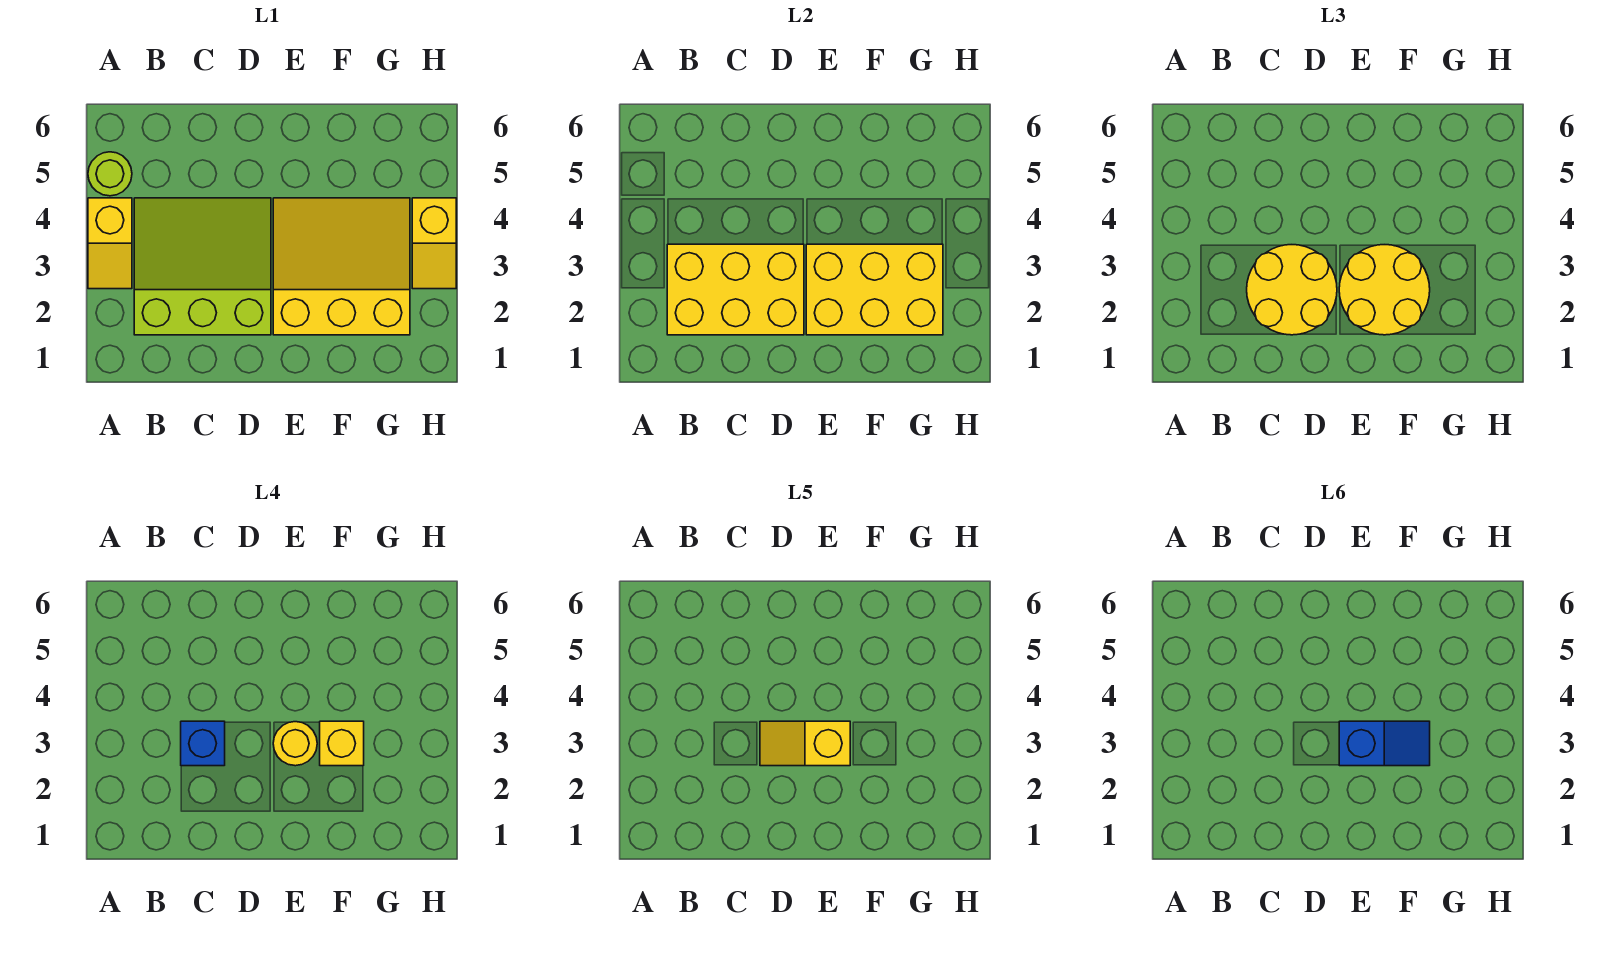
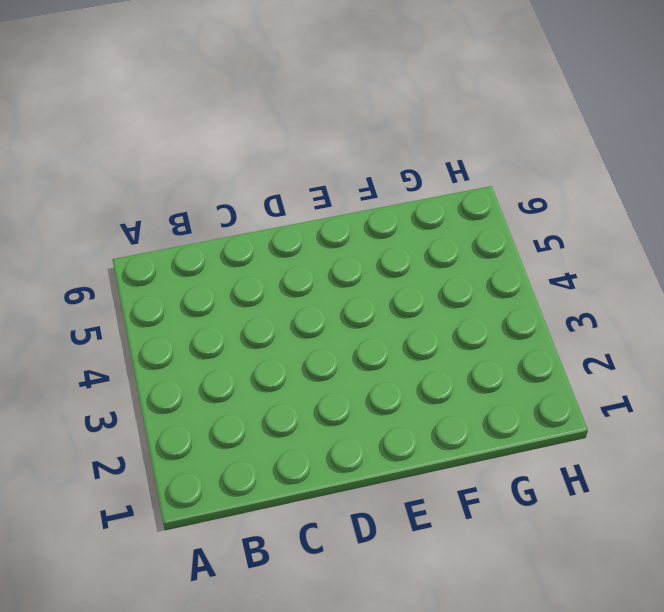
none -> yellow 1x2 slope [88,198,132,289]
none -> lime 1x1 round brick [88,152,132,196]
none -> lime 3x3 slope [134,198,271,335]

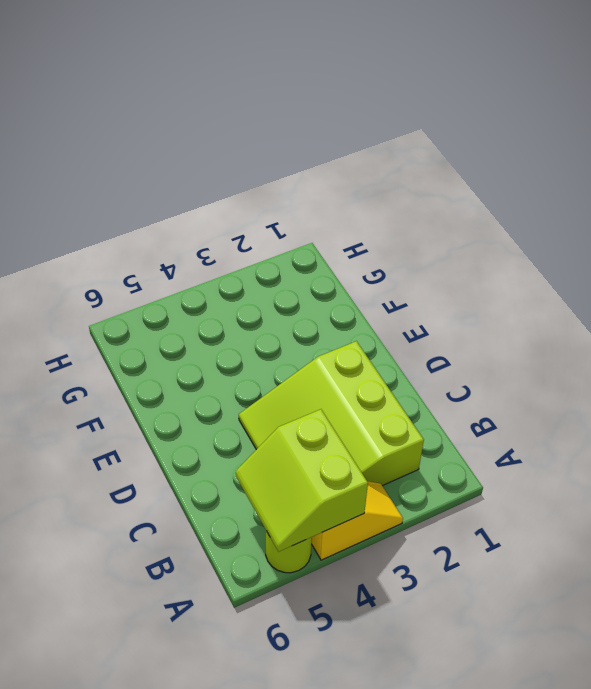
lime 2x2 slope [236,409,368,552] -> none
none -> yellow 3x3 slope [273,198,410,335]
none -> yellow 1x2 slope [412,198,456,289]
none -> yellow 2x3 brick [667,244,804,335]

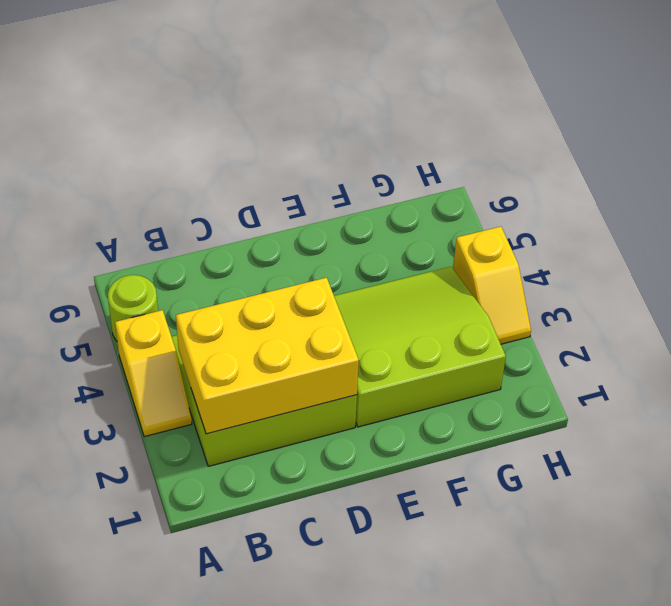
lime 3x3 slope [334,267,506,427] -> yellow 3x3 slope [273,198,410,335]
none -> yellow 2x3 brick [806,244,943,335]
none -> yellow 2x2 round brick [1247,245,1337,335]
none -> yellow 2x2 round brick [1339,245,1430,335]

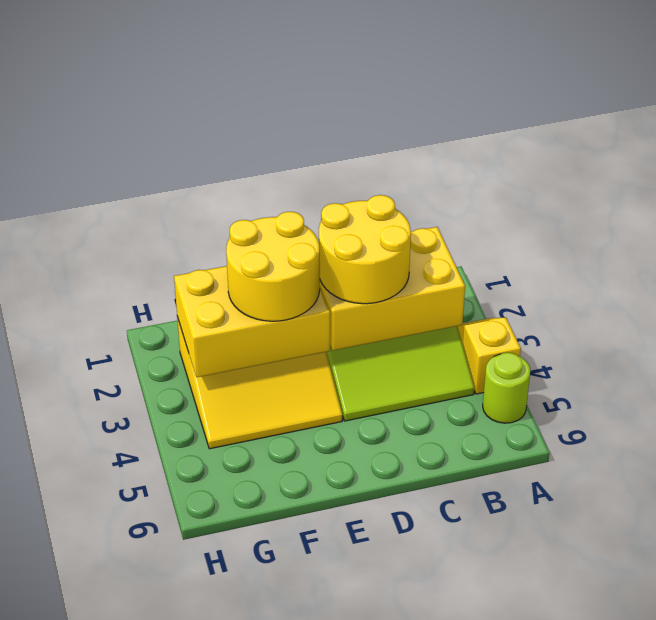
none -> yellow 1x2 slope [412,198,456,289]
none -> blue 1x1 brick [181,721,225,766]
none -> yellow 1x1 round brick [273,722,317,766]

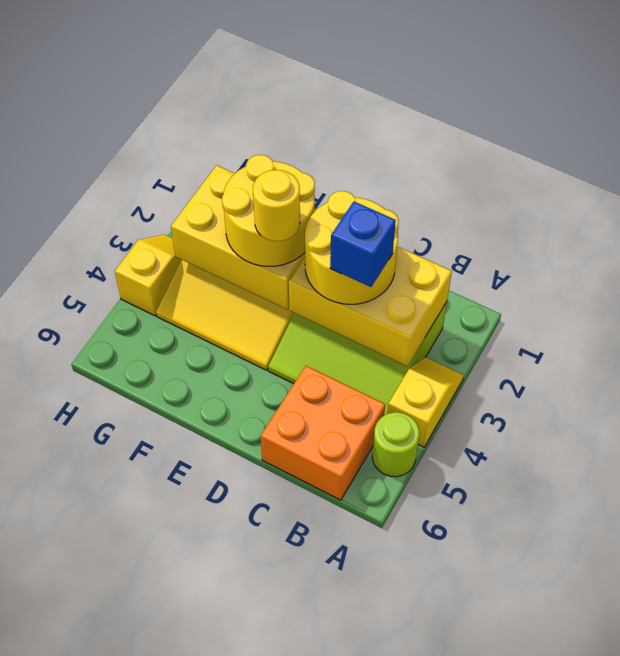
orange 2x2 brick [261,366,385,500] -> none
none -> yellow 1x1 brick [320,721,364,766]
none -> yellow 1x2 slope [760,721,850,766]
none -> blue 1x2 slope [1339,721,1430,766]

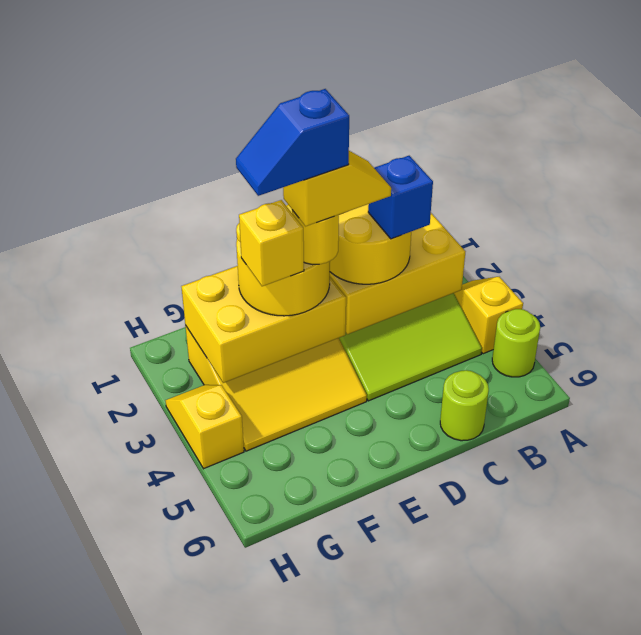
lime 1x1 round brick [440,370,489,441] -> none

